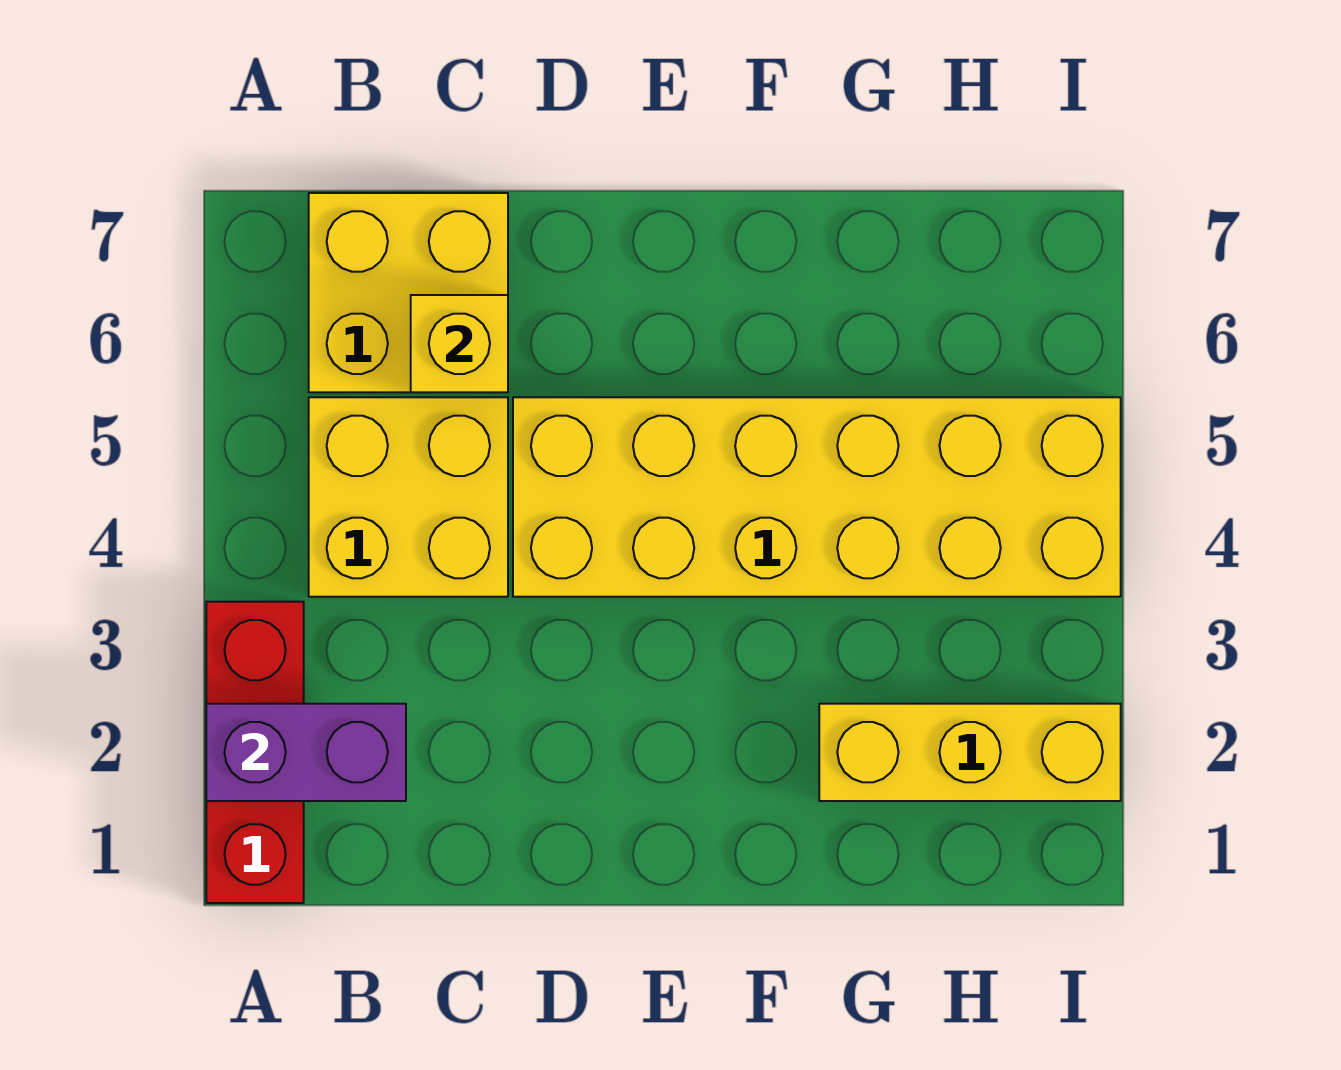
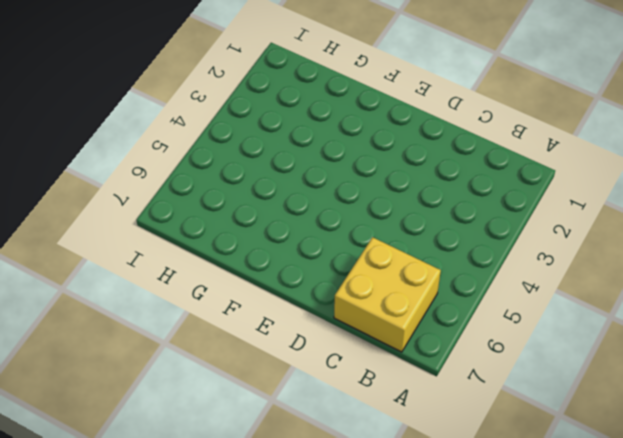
none -> red 1x3 brick [206,602,304,903]
none -> yellow 2x2 brick [309,397,508,597]

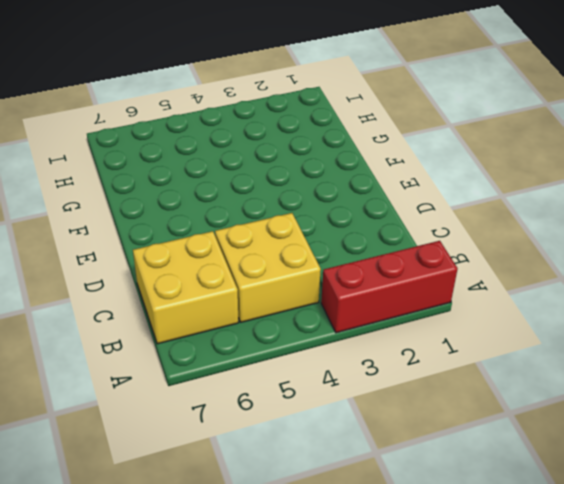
none -> yellow 2x6 brick [513,397,1121,597]
none -> yellow 1x3 brick [819,704,1121,801]

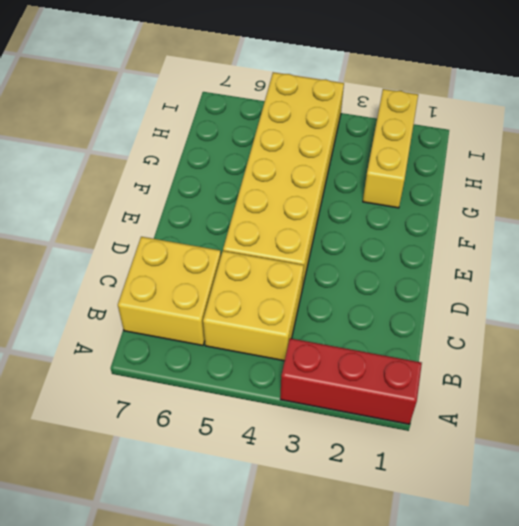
none -> purple 1x2 brick [206,704,406,801]
none -> yellow 1x1 brick [411,295,508,392]

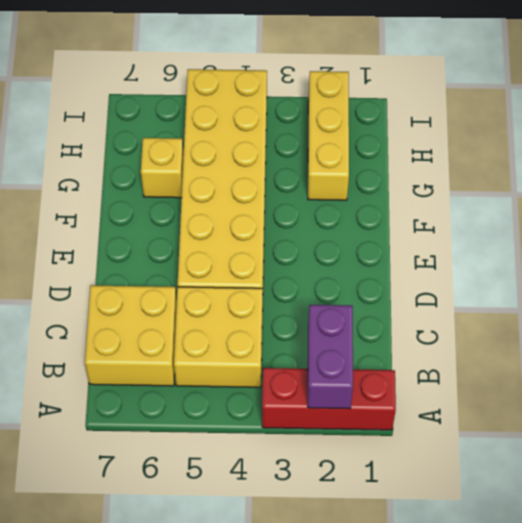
yellow 1x1 brick [141,138,184,198] -> yellow 1x1 brick moved to [411,295,508,392]

